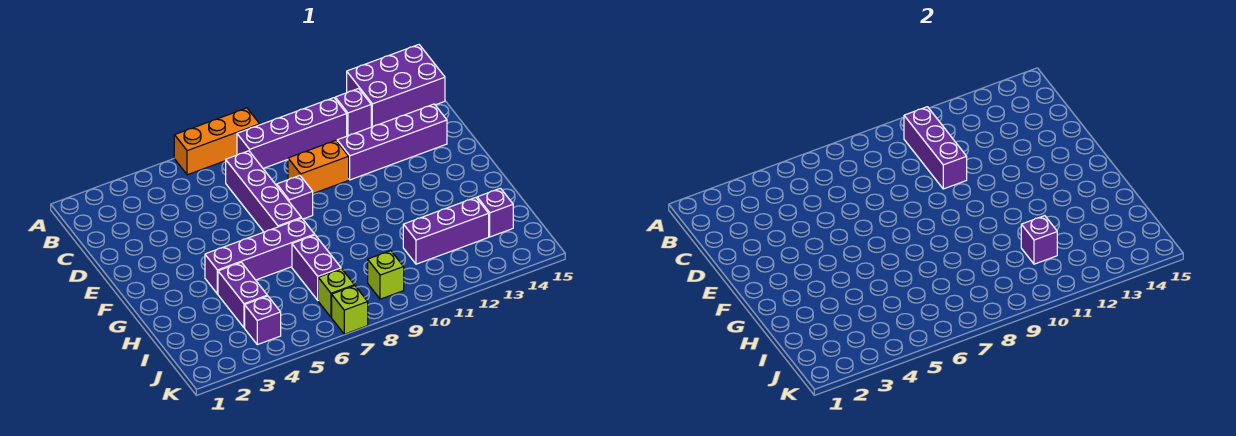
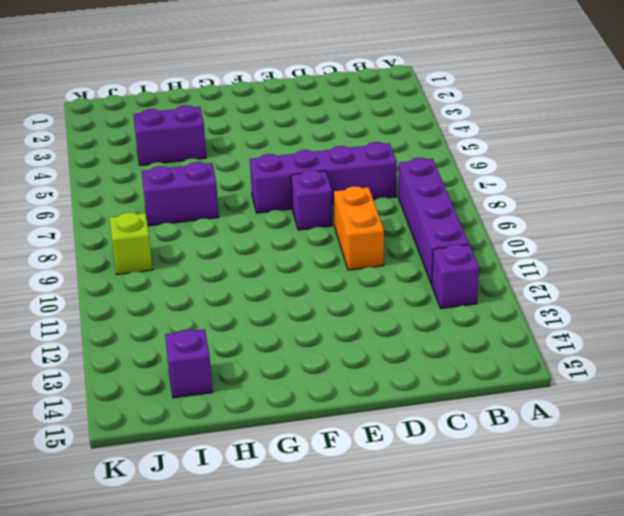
none -> orange 1x3 brick [174,108,260,175]
none -> purple 2x3 brick [347,45,445,127]
none -> purple 1x4 brick [337,104,447,180]

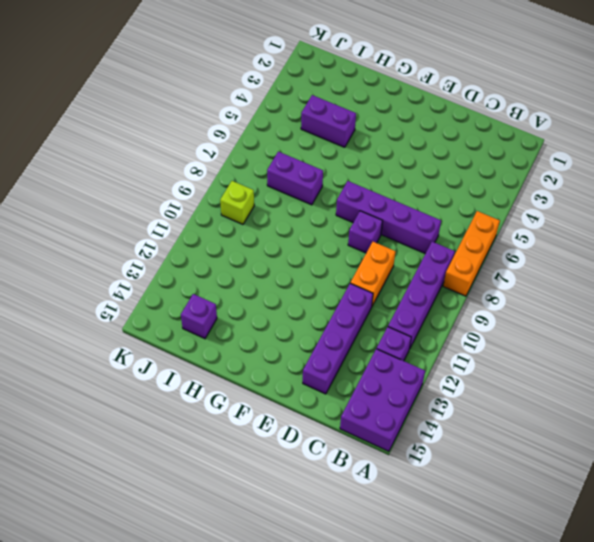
none -> purple 1x4 brick [205,218,315,294]
none -> purple 1x3 brick [403,198,489,264]
none -> purple 1x1 brick [245,296,281,345]

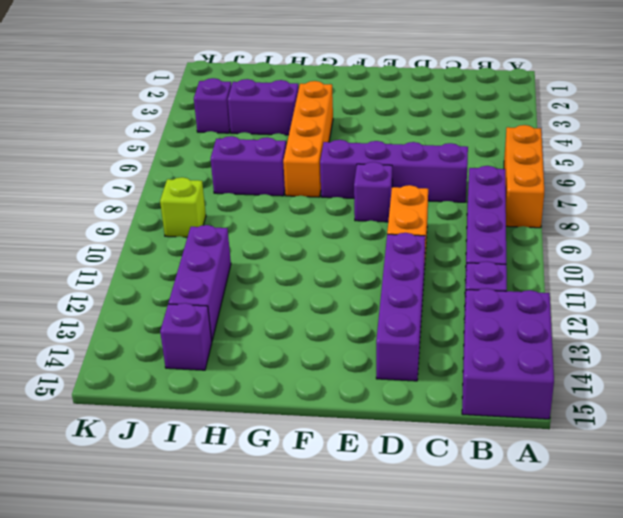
orange 1x4 brick [283,81,333,197] -> purple 1x4 brick [205,218,315,294]
none -> lime 1x1 brick [318,269,354,317]
none -> lime 1x1 brick [332,286,368,334]
none -> purple 1x3 brick [904,107,967,189]

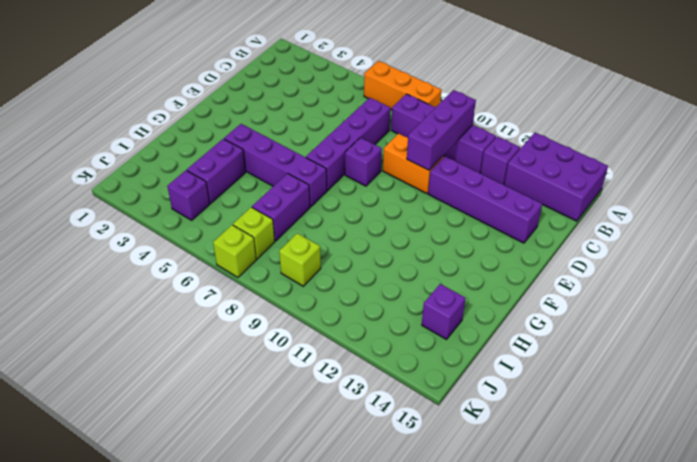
none -> purple 1x3 brick [403,198,489,264]
none -> purple 1x1 brick [1021,216,1057,264]

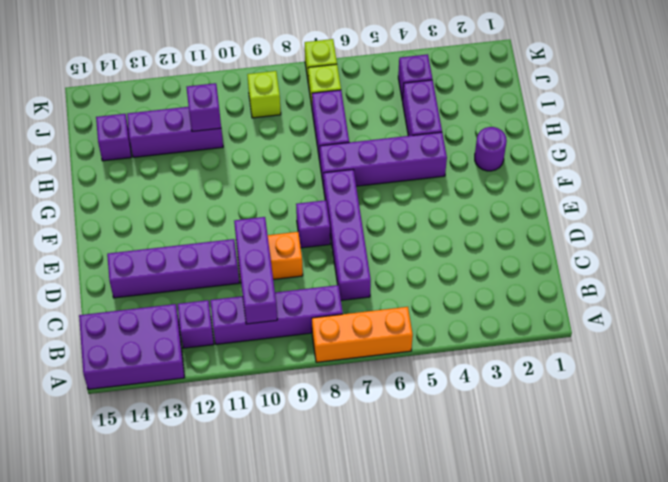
purple 1x1 round brick [475,127,507,171] -> none

